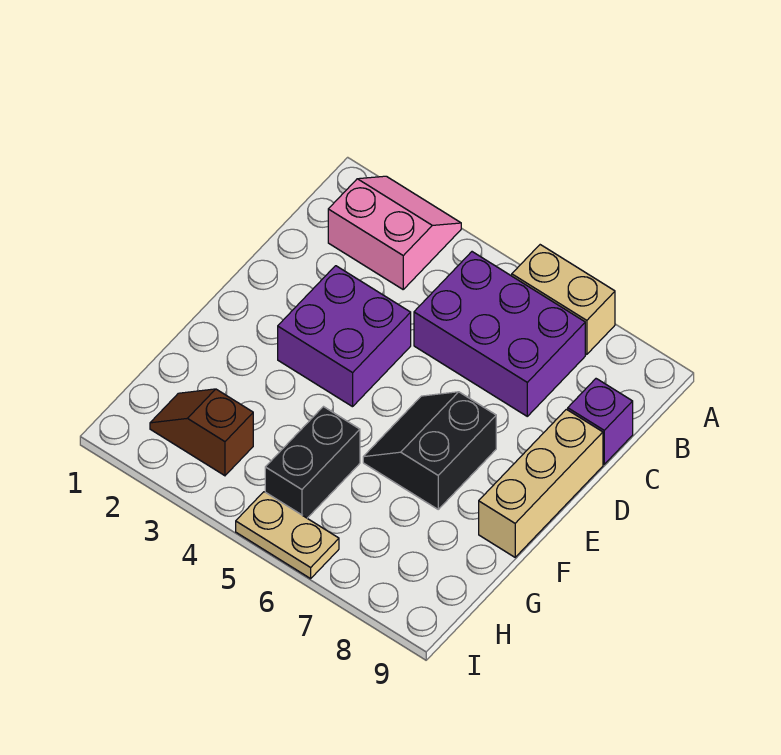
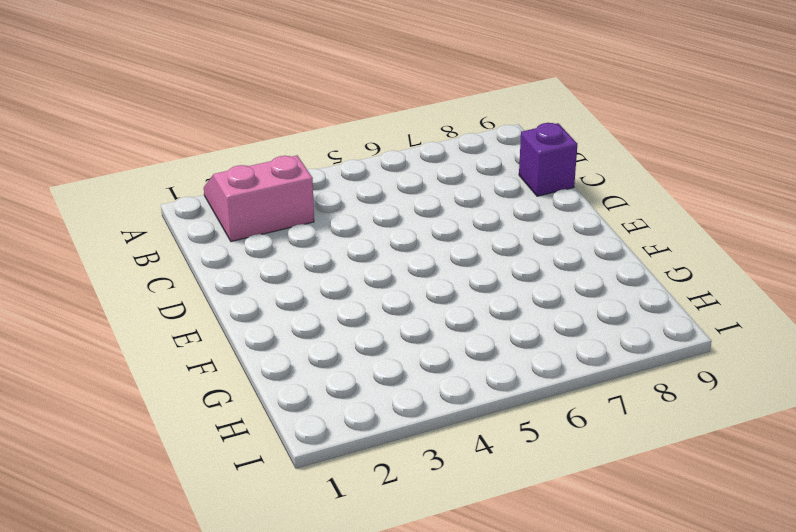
none -> tan 1x2 brick [512,245,615,354]
none -> purple 2x3 brick [414,252,585,416]

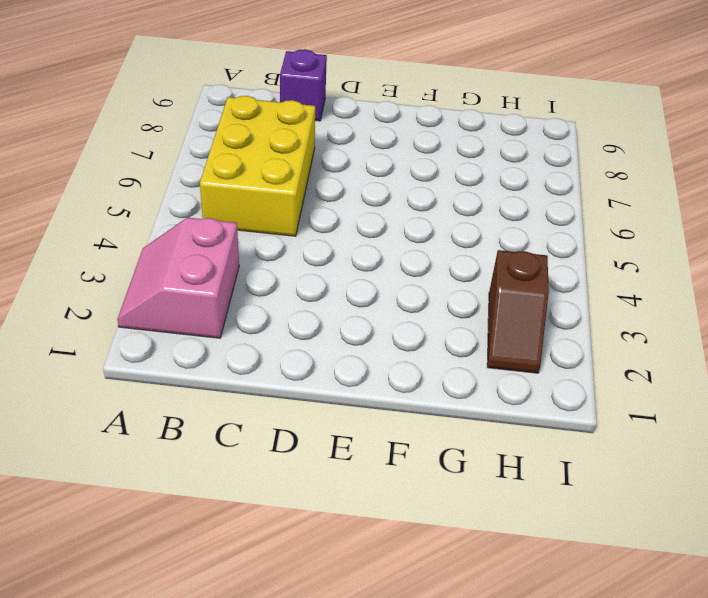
yellow 2x3 brick [200,96,315,236] -> purple 2x3 brick [414,252,585,416]
none -> tan 1x2 brick [512,245,615,354]
none -> purple 2x2 brick [278,266,411,407]

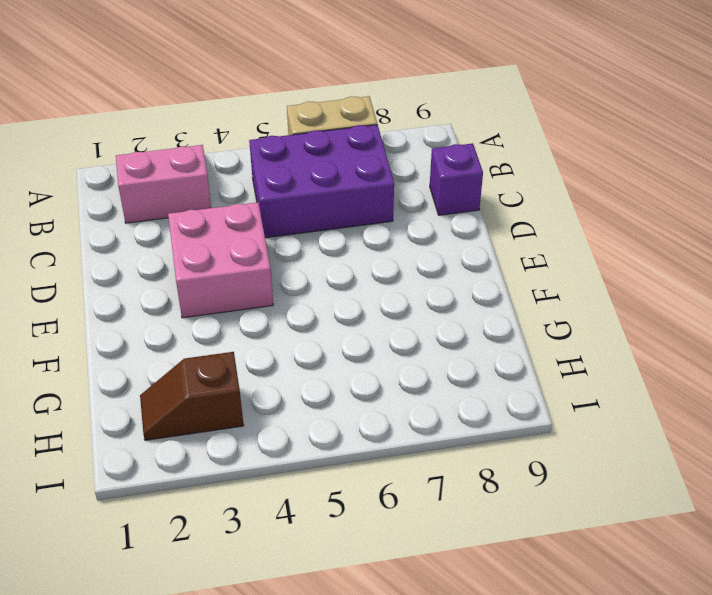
pink 2x2 brick [168,202,273,318] -> purple 2x2 brick [278,266,411,407]
none -> tan 1x3 brick [479,409,603,557]
none -> black 2x2 slope [363,392,496,509]

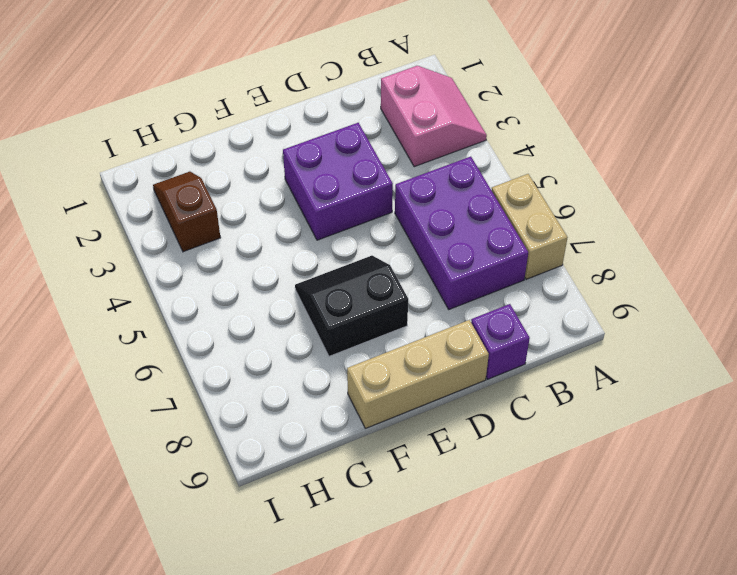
none -> black 1x2 brick [265,407,360,518]
none -> tan 1x2 plate [236,492,339,579]

